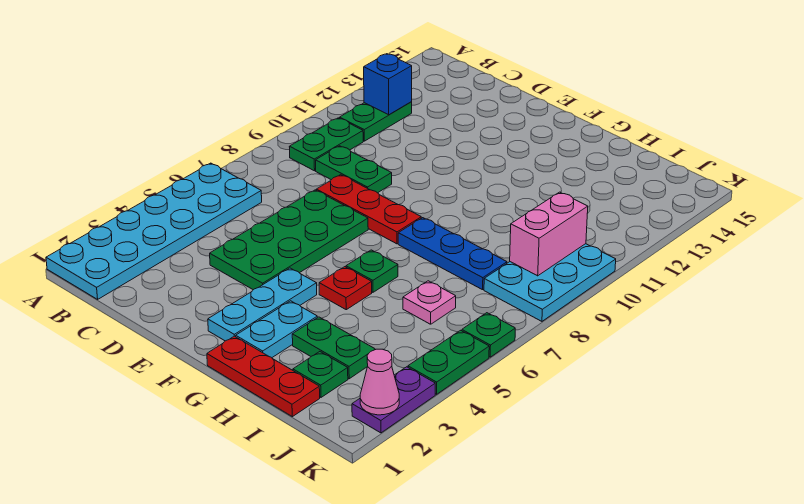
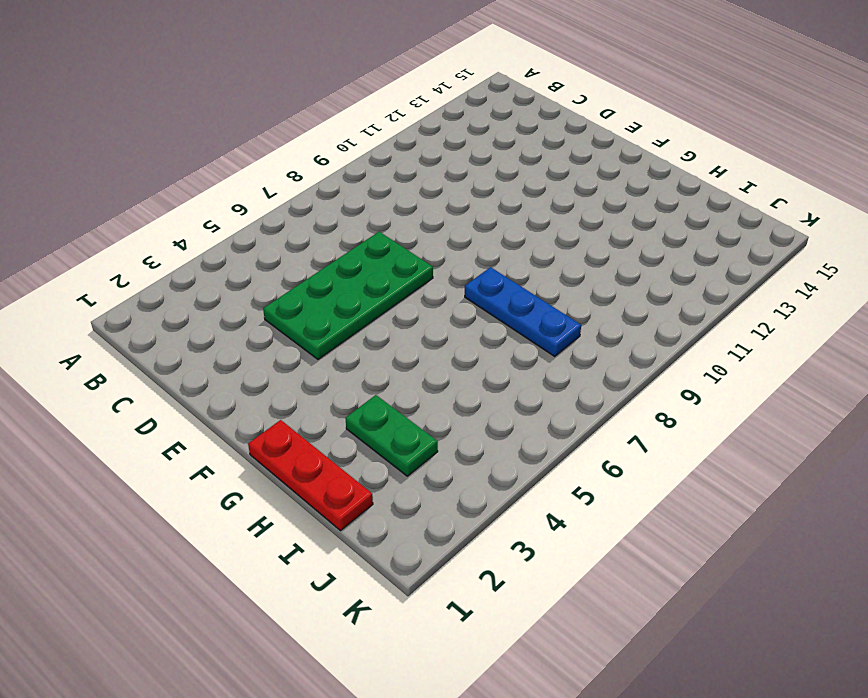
none -> cyan 2x6 plate [46,163,262,299]
none -> green 1x2 plate [289,118,363,171]
none -> green 1x2 plate [340,102,412,141]

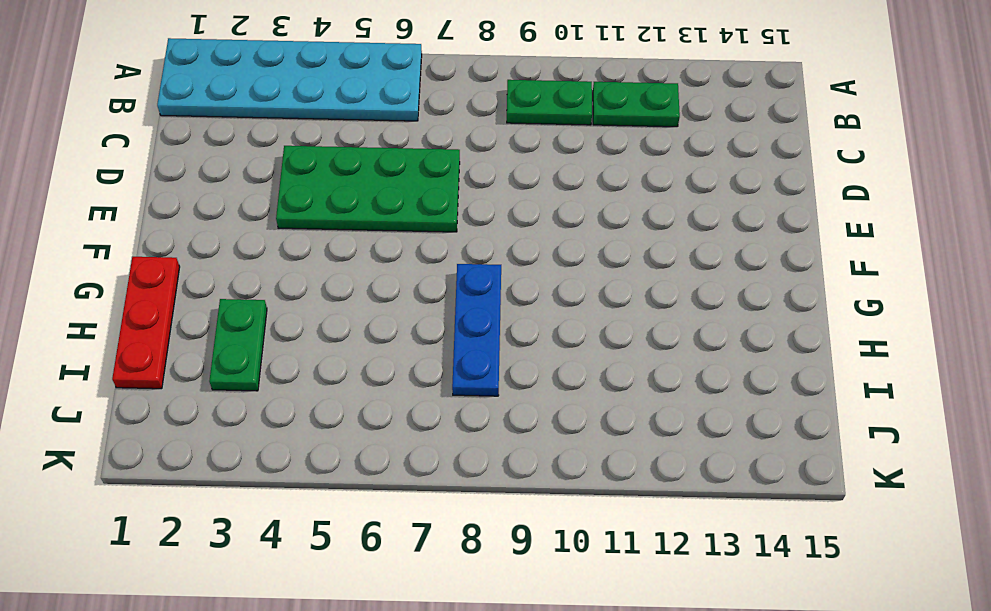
none -> green 1x2 plate [316,146,392,193]
none -> red 1x3 plate [316,175,421,244]
none -> cyan 1x3 plate [208,268,317,341]

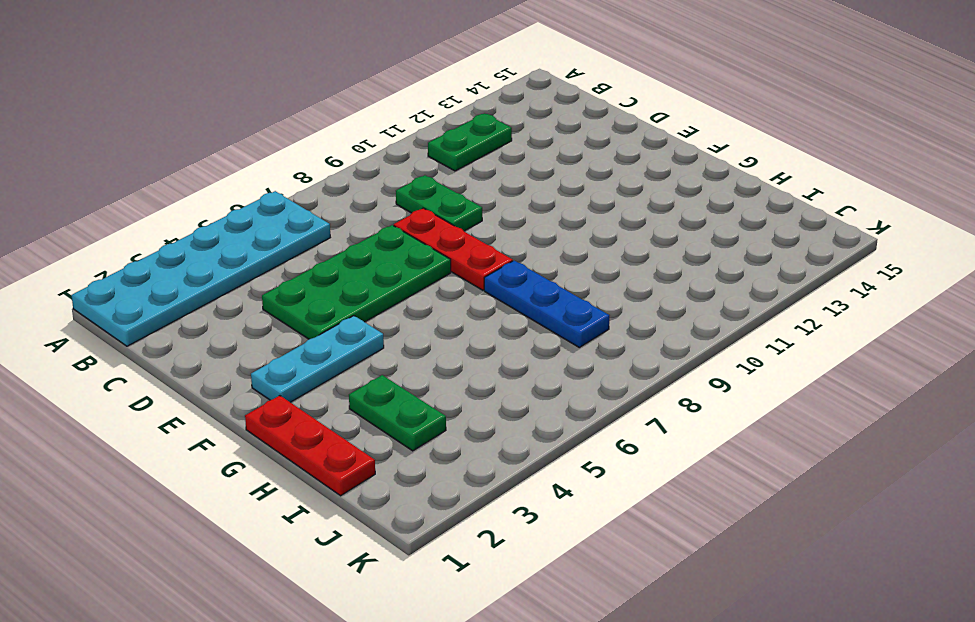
none -> green 1x2 plate [289,118,363,171]
none -> cyan 1x2 plate [236,301,317,358]
none -> red 1x1 plate [319,267,372,310]

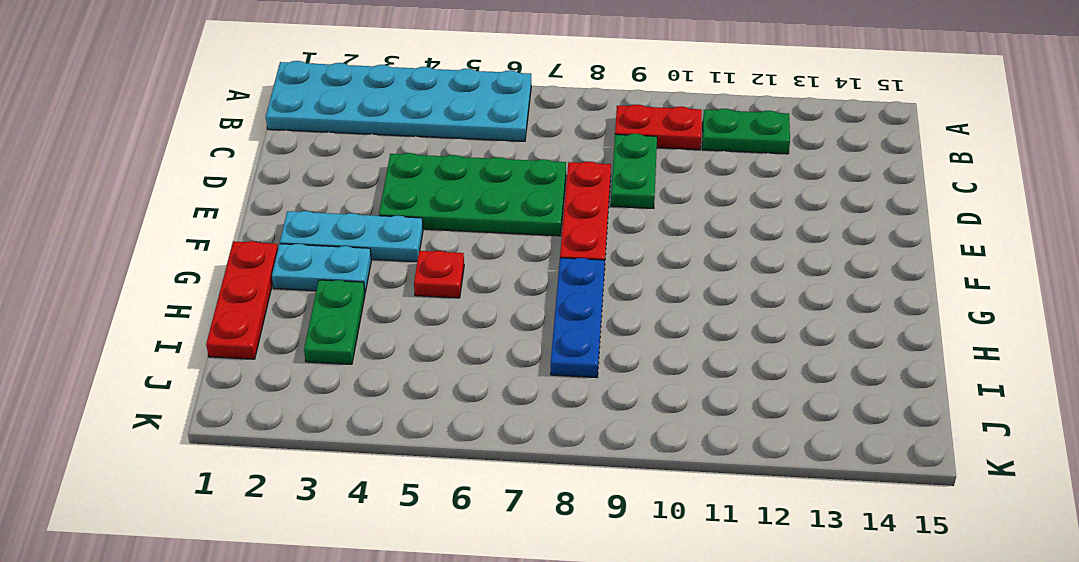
red 1x2 plate [615,104,702,150] -> green 1x2 plate [289,118,363,171]
none -> green 1x1 plate [346,250,398,292]
none -> green 1x1 plate [293,352,348,397]
none -> pink 1x1 plate [403,281,456,324]

